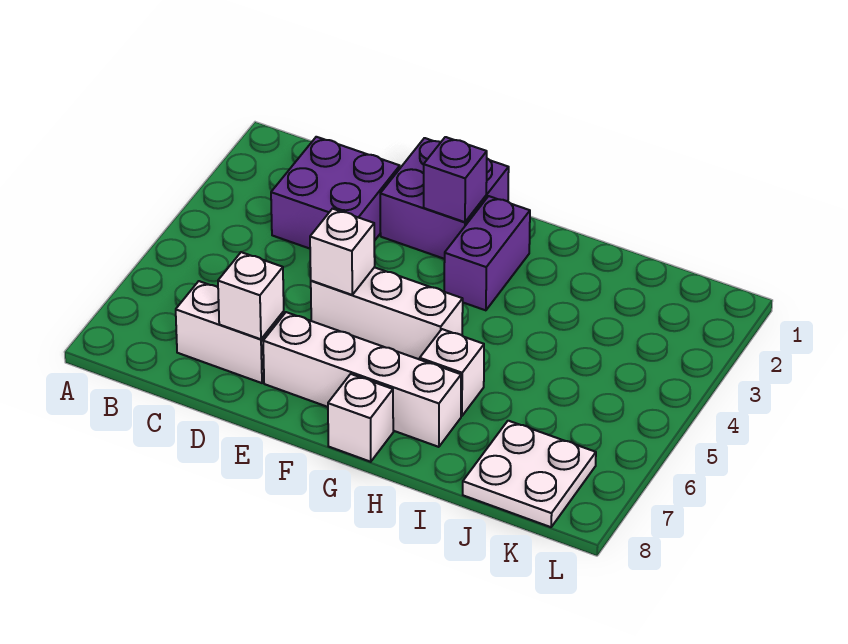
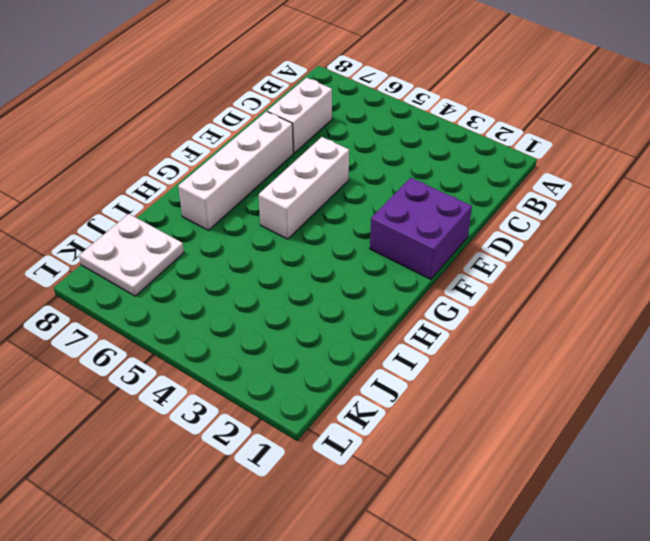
none -> purple 2x2 brick [271,137,400,249]
none -> purple 1x2 brick [444,196,530,310]
none -> white 1x1 brick [328,374,393,462]

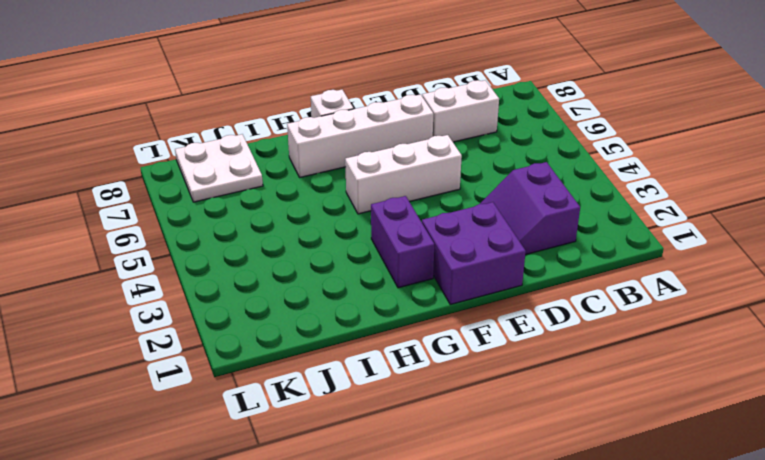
purple 2x2 slope [480,162,580,255] -> purple 2x2 brick [271,137,400,249]
none -> white 1x1 brick [420,329,484,416]
none -> white 1x1 brick [218,252,284,339]
none -> white 1x1 brick [310,209,375,295]

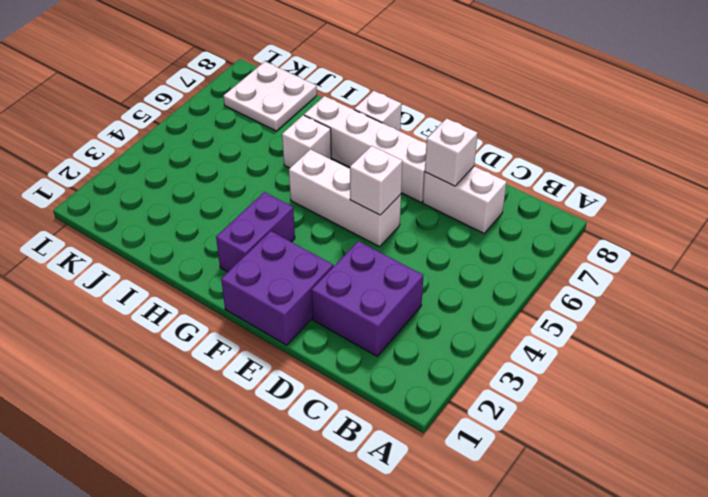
none -> purple 1x1 brick [424,137,487,222]

